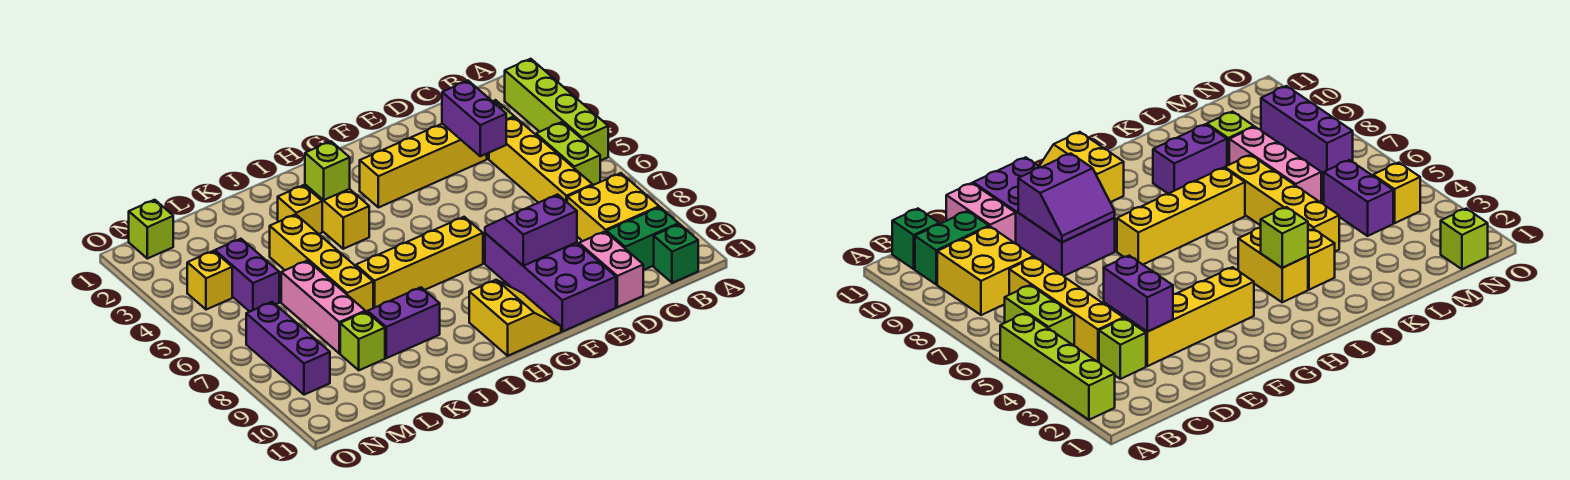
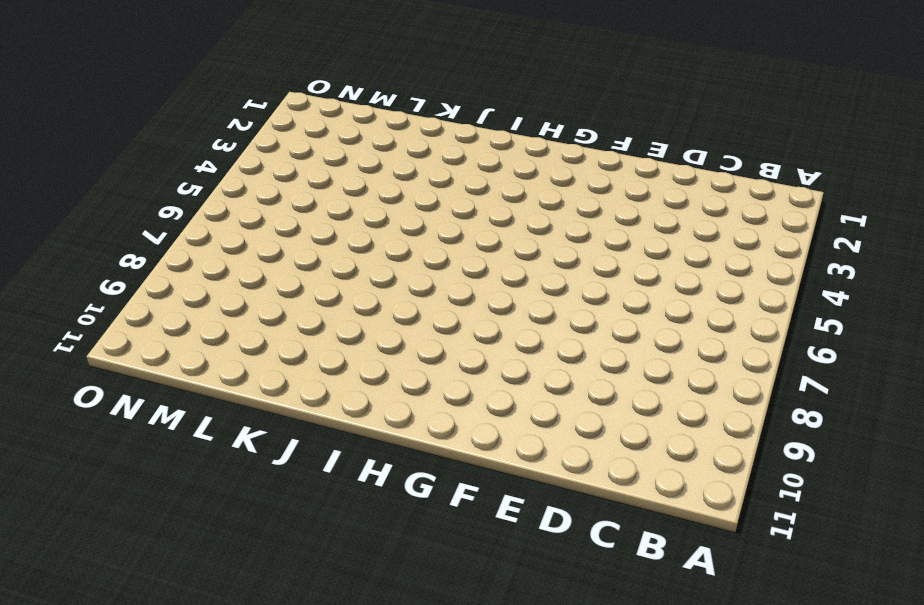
none -> lime 1x4 brick [504,59,608,161]
none -> lime 1x2 brick [536,122,600,185]
none -> yellow 2x2 brick [567,173,659,241]

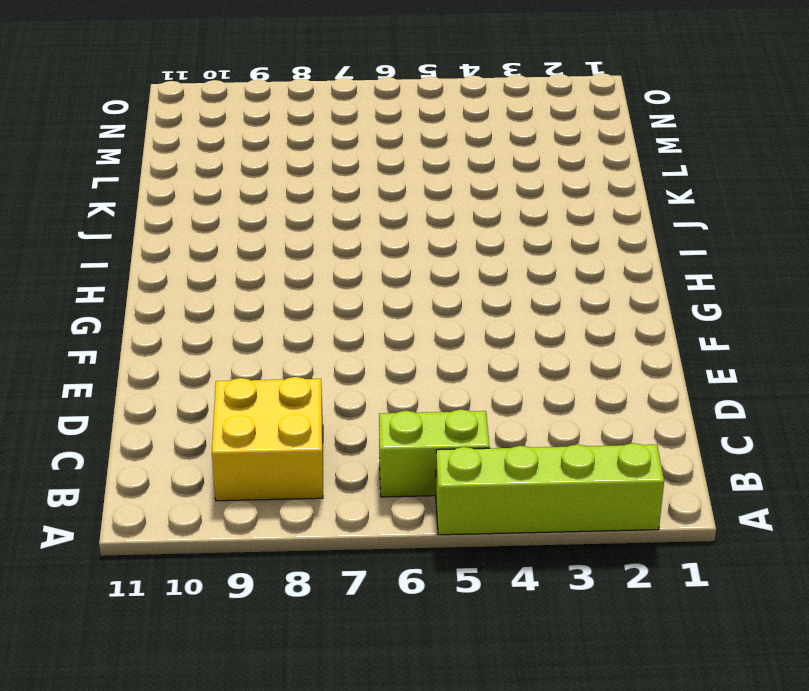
none -> green 1x2 brick [607,207,679,270]
none -> green 1x1 brick [654,224,698,283]
none -> lime 1x1 brick [1099,318,1146,379]

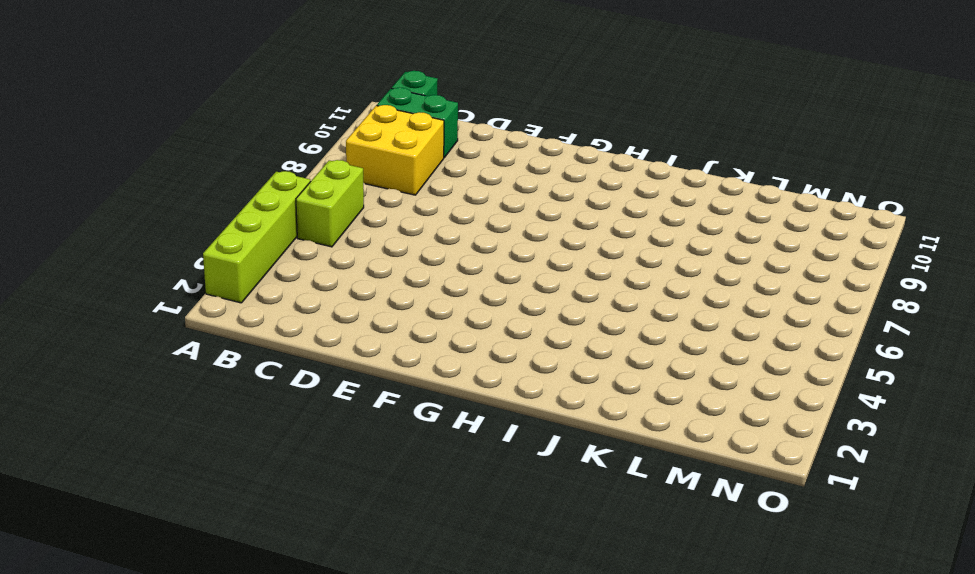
none -> lime 1x1 brick [1099,318,1146,379]
none -> yellow 1x4 brick [489,117,593,203]
none -> yellow 1x4 brick [360,124,487,208]

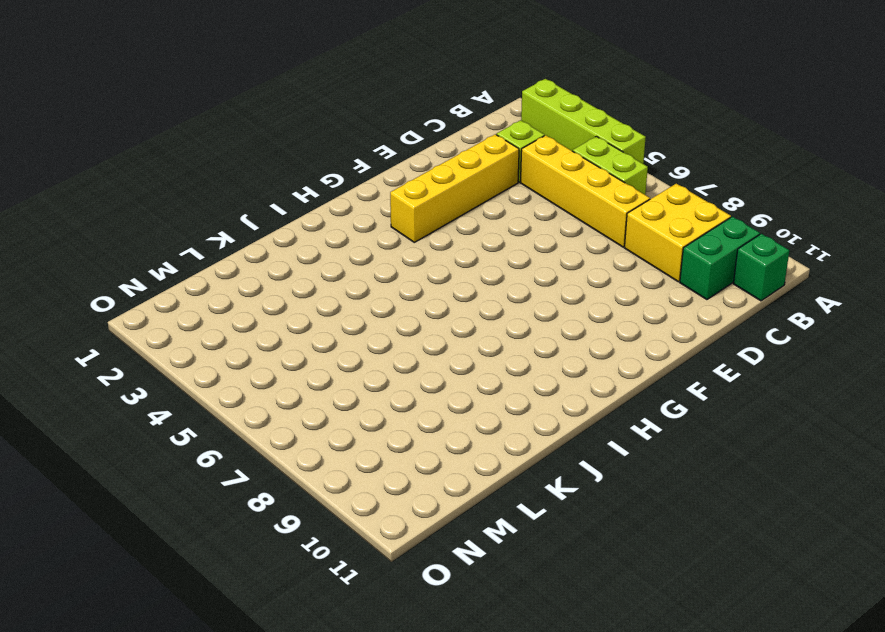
none -> pink 1x2 brick [579,231,643,307]
none -> purple 2x4 brick [485,233,616,332]
none -> yellow 1x4 brick [356,217,483,308]

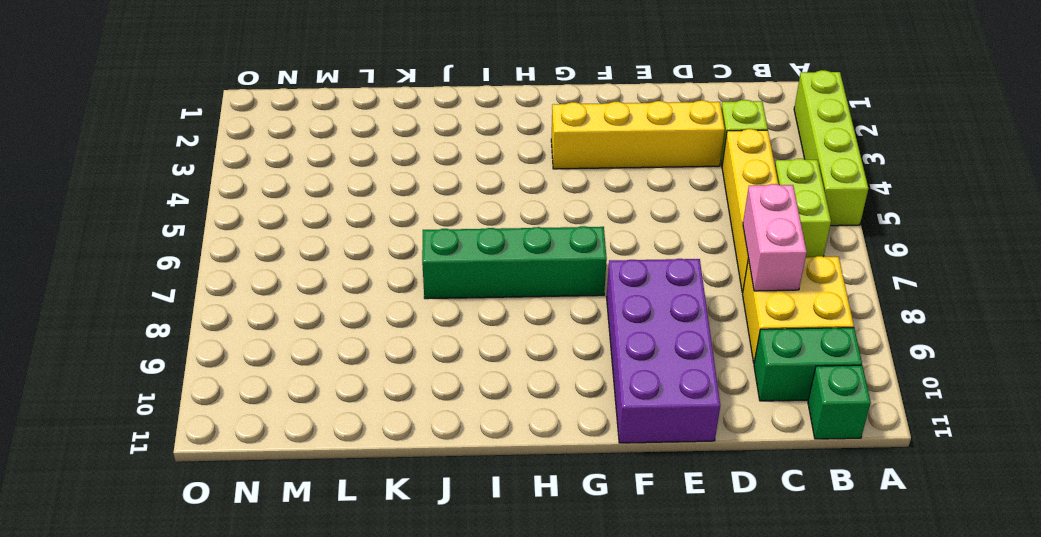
pink 1x2 brick [743,184,807,291] -> pink 1x2 brick moved to [579,231,643,307]
green 1x4 brick [422,226,607,299] -> yellow 1x4 brick [356,217,483,308]
none -> yellow 2x2 slope [469,280,561,356]
none -> yellow 1x2 brick [305,185,369,249]
none -> yellow 1x1 brick [278,185,322,234]

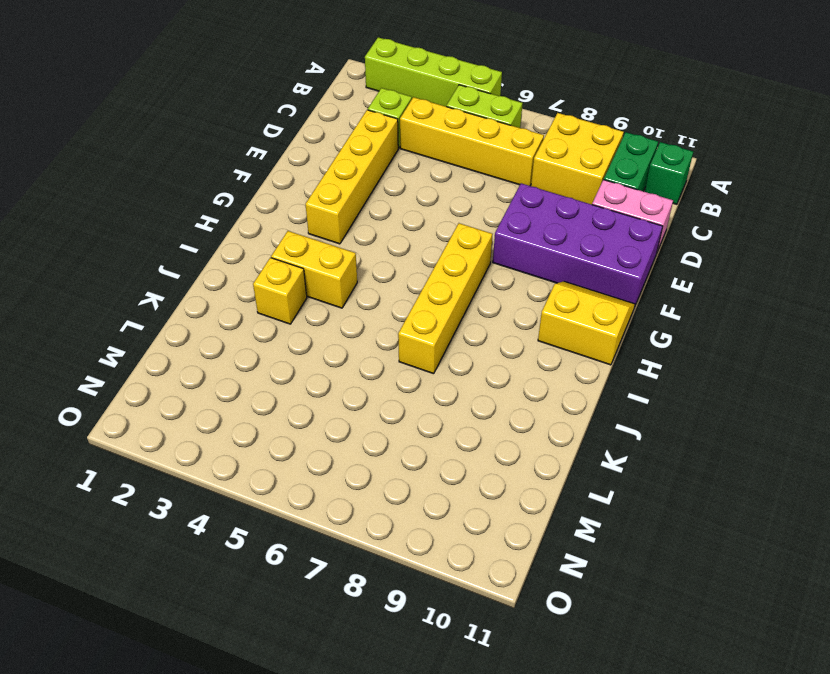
none -> purple 1x2 brick [368,287,440,358]
none -> yellow 1x4 brick [270,214,373,312]
none -> pink 1x3 brick [281,261,365,353]

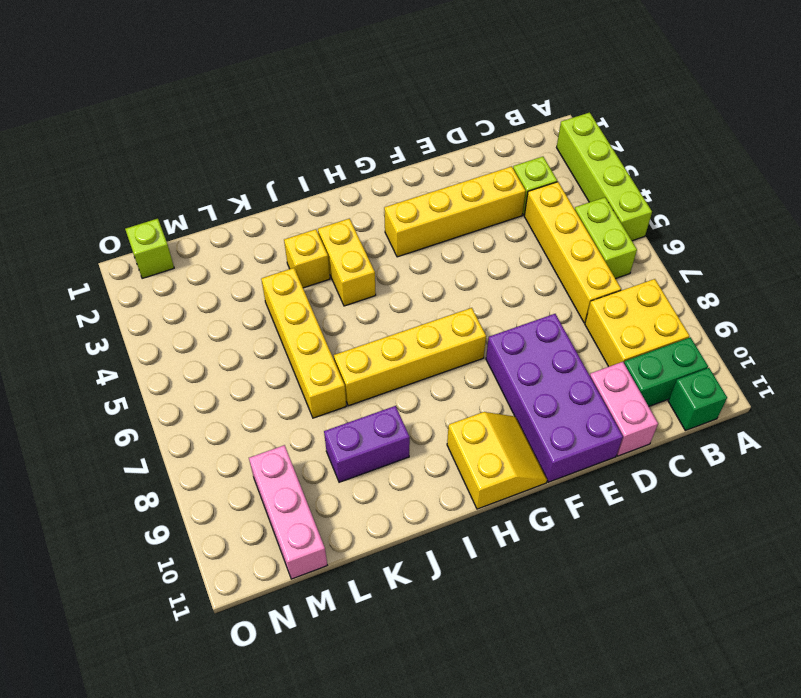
pink 1x3 brick [249,445,327,579] -> pink 1x3 brick moved to [281,261,365,353]
none -> lime 1x1 brick [340,312,385,370]
none -> purple 1x2 brick [215,239,279,312]
none -> yellow 1x1 brick [187,251,232,310]

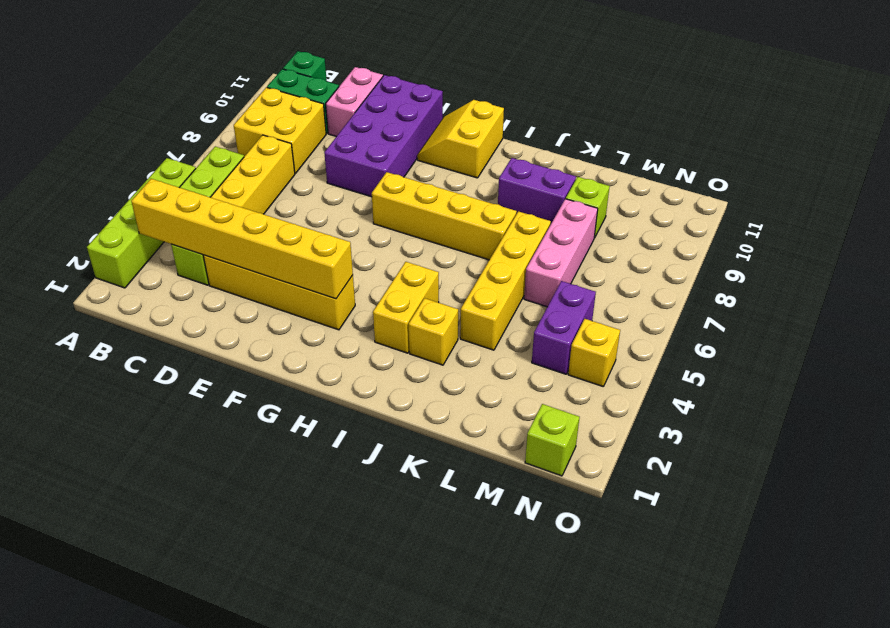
yellow 1x6 brick [131,179,353,299] -> purple 1x2 brick [442,81,506,156]
none -> purple 1x3 brick [246,302,330,395]
none -> purple 2x2 slope [485,194,577,266]
none -> lime 1x1 brick [305,141,350,200]

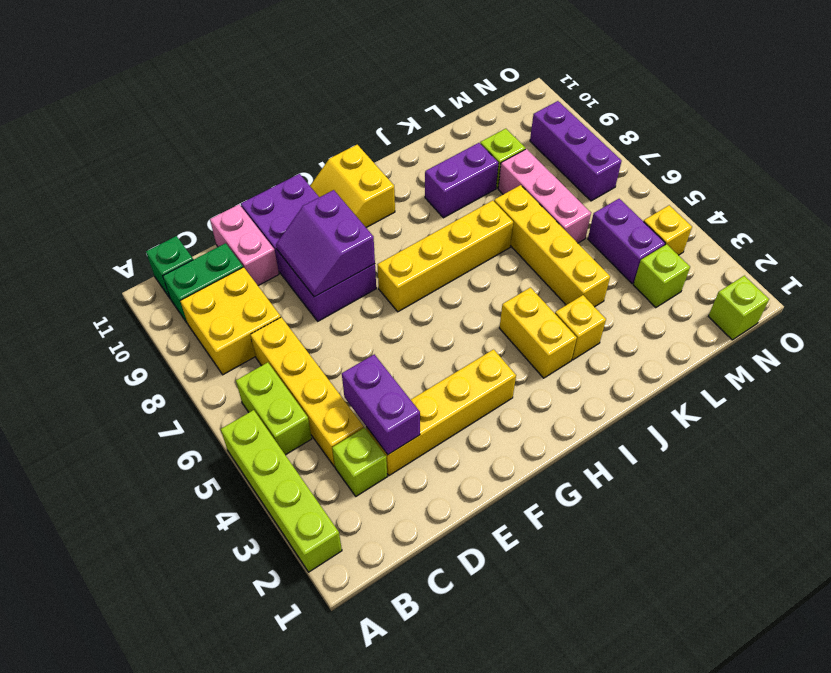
purple 2x2 slope [276,190,375,297] -> purple 2x2 slope turned to [485,194,577,266]
lime 1x1 brick [633,244,690,308] -> lime 1x1 brick moved to [305,141,350,200]

